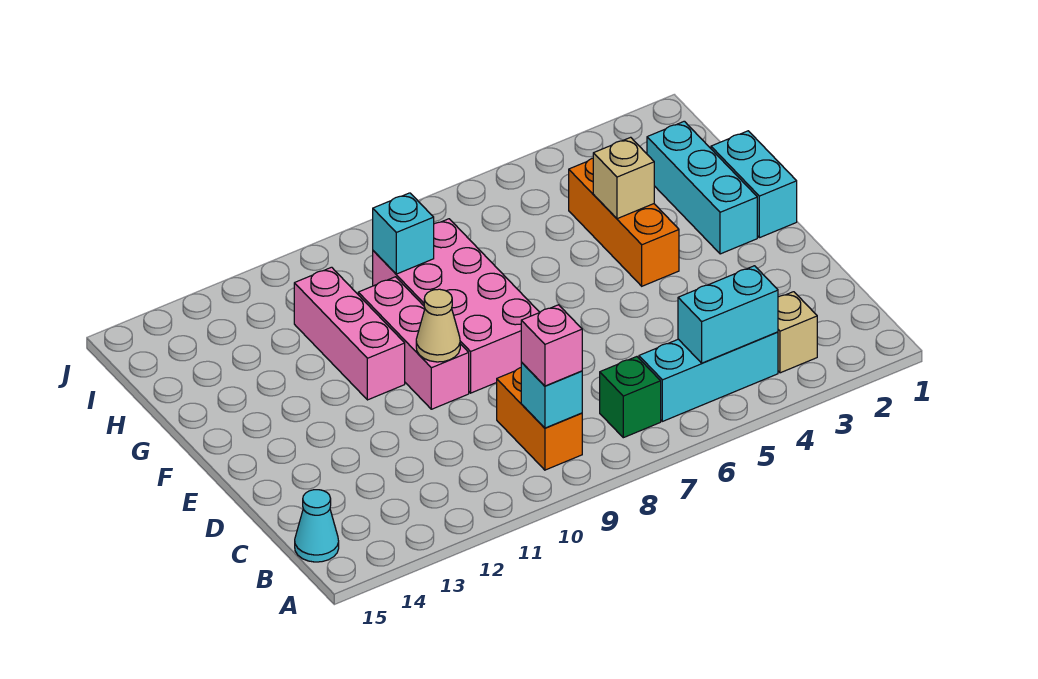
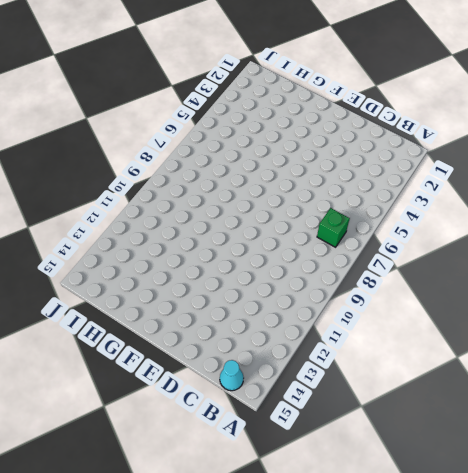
none -> tan 1x1 brick [778,292,817,373]
none -> cyan 1x3 brick [639,332,778,421]
none -> orange 1x2 brick [497,368,582,470]

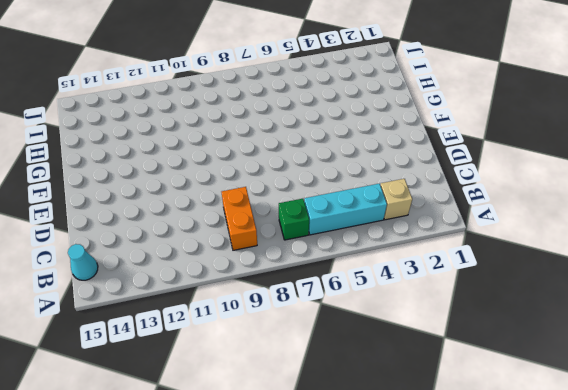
none -> pink 2x4 brick [373,219,540,393]
none -> pink 1x3 brick [358,277,469,409]
none -> cyan 1x2 brick [711,131,797,238]

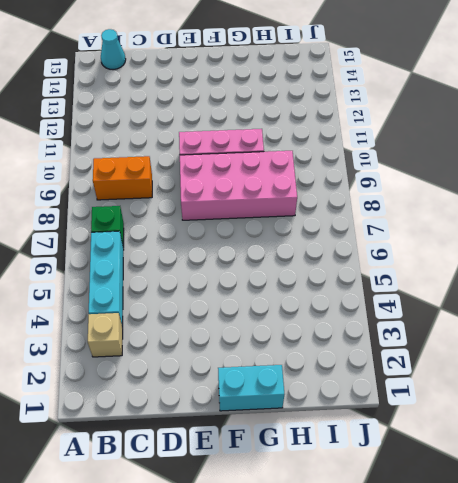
none -> cyan 1x3 brick [647,121,757,254]
none -> orange 1x3 brick [569,158,679,286]
none -> pink 1x3 brick [294,267,405,400]

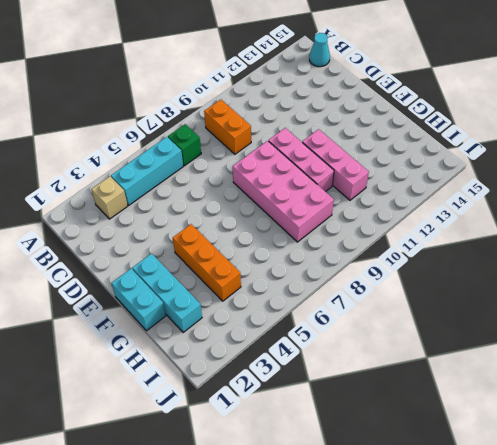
none -> cyan 1x2 brick [678,266,778,363]
none -> cyan 1x1 brick [521,362,582,428]
none -> tan 1x1 cone [416,289,460,362]

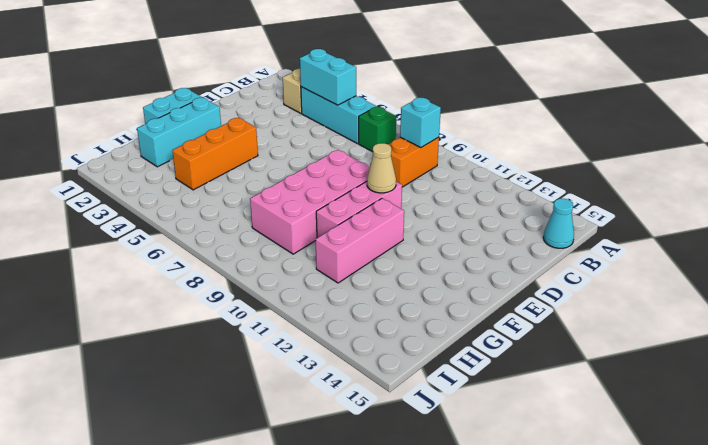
none -> tan 1x1 brick [593,137,654,219]
none -> cyan 1x1 brick [373,193,434,274]
none -> pink 1x1 brick [521,305,582,386]

